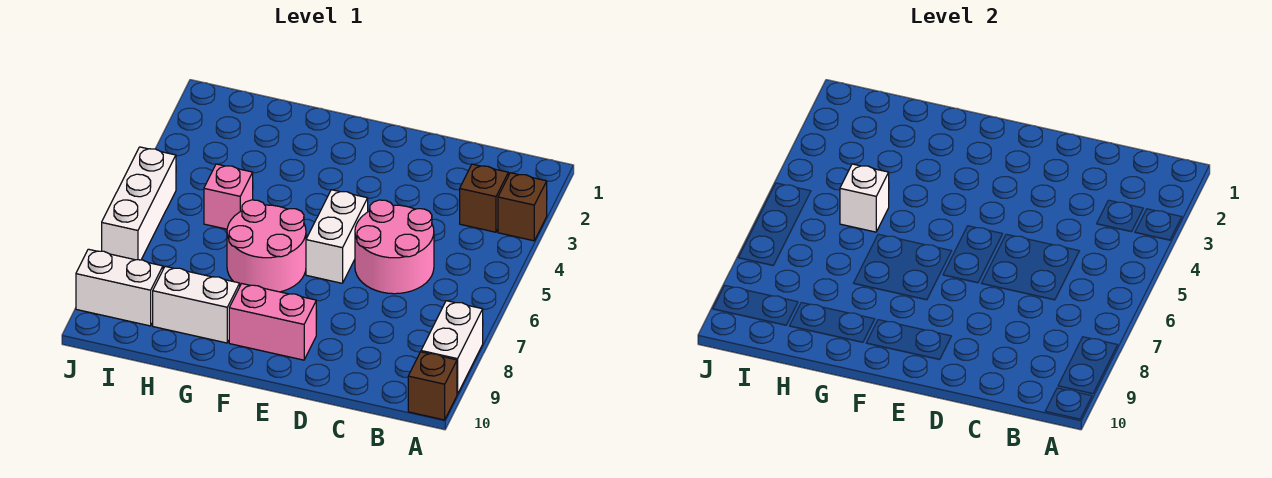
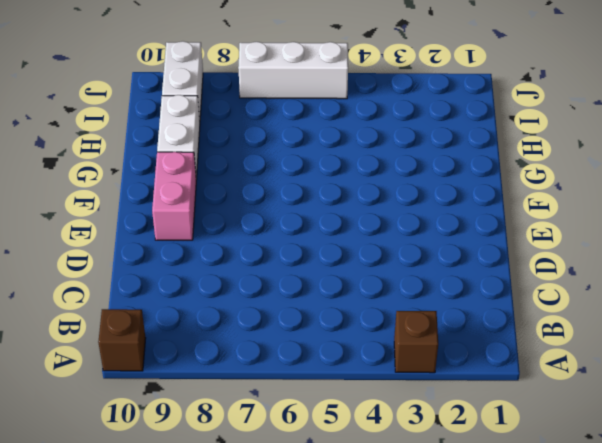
none -> white 1x2 brick [421,301,483,394]
none -> brown 1x1 brick [460,164,508,232]
none -> pink 2x2 round brick [355,200,434,294]

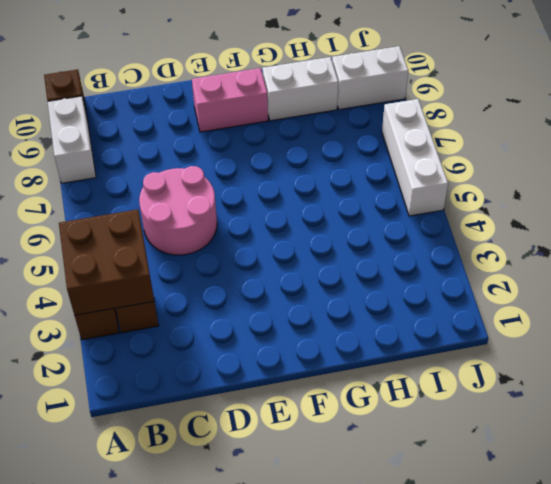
brown 2x2 brick [59,209,154,315] -> none
none -> white 1x2 brick [306,190,368,283]
none -> pink 2x2 round brick [227,200,306,292]
none -> pink 1x1 brick [204,164,253,229]

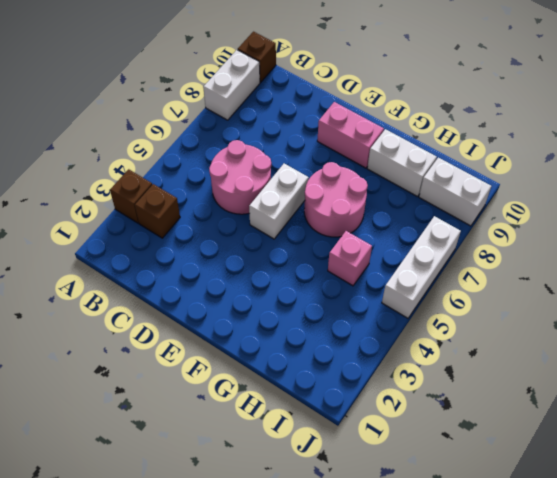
none -> white 1x1 brick [840,164,889,232]

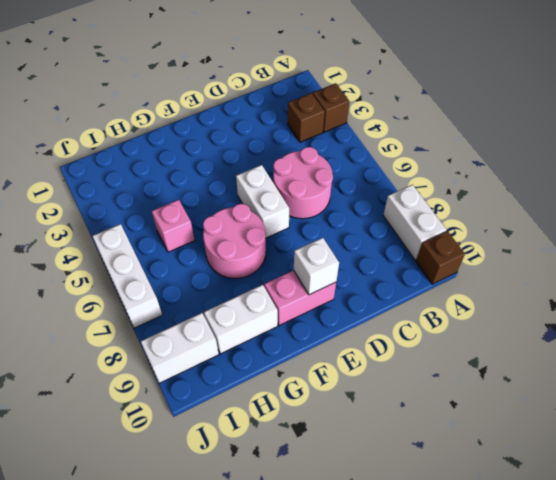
white 1x1 brick [294,238,339,295] -> white 1x1 brick moved to [840,164,889,232]

